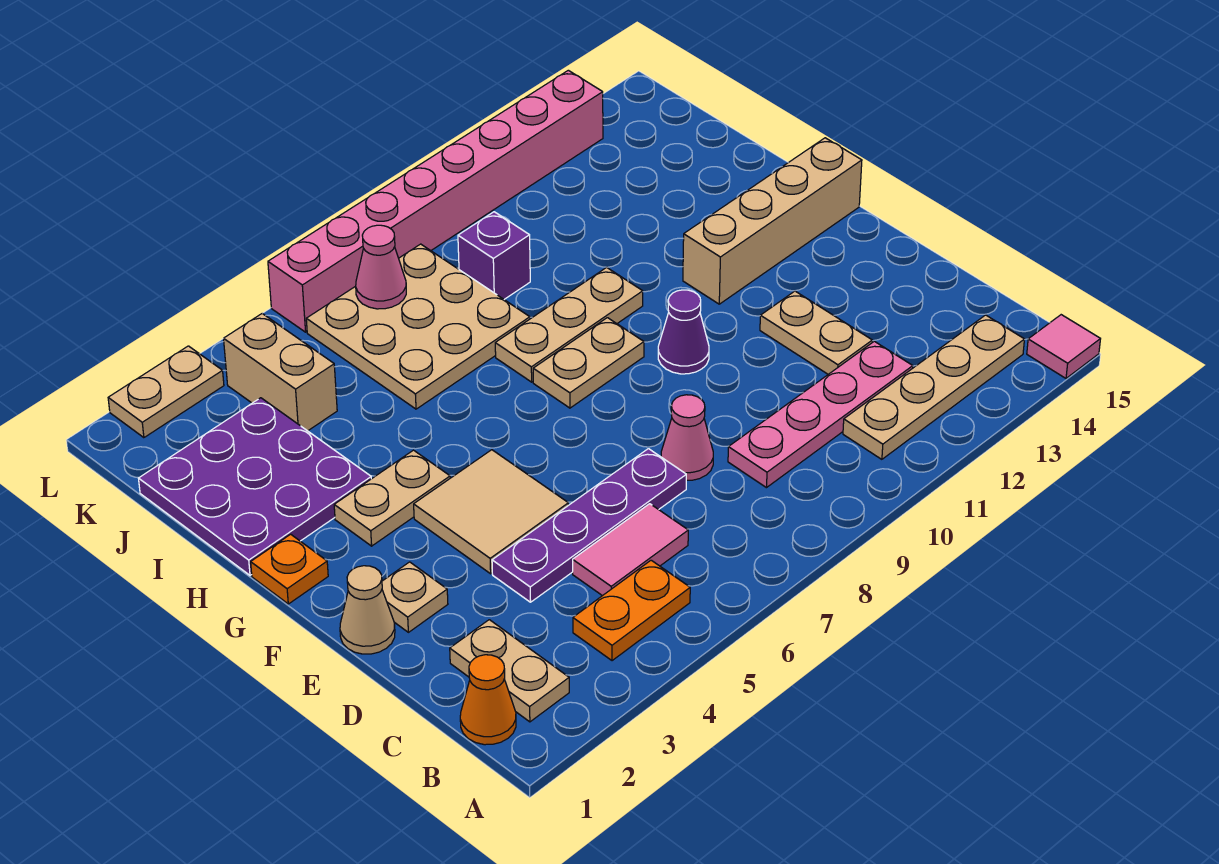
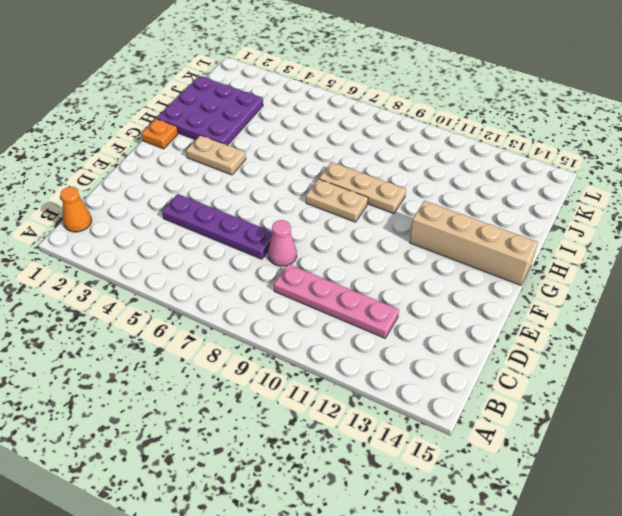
none -> pink 1x1 tile [1027,315,1100,378]
none -> tan 1x2 plate [450,620,569,722]
none -> orange 1x2 plate [573,560,690,661]

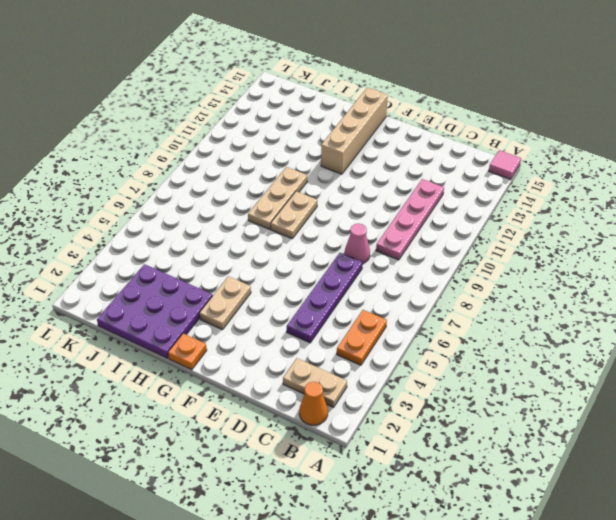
none -> tan 1x4 plate [843,315,1024,459]
none -> pink 1x2 tile [573,504,688,596]
none -> tan 1x2 plate [760,291,872,374]

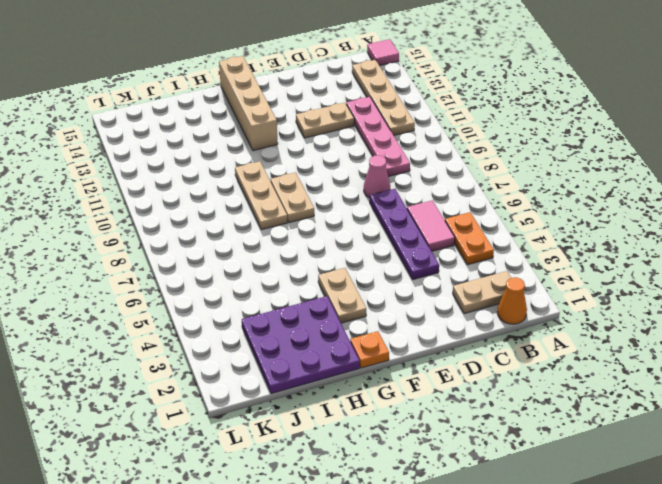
none -> tan 1x1 cone [340,566,395,654]
none -> tan 1x1 plate [382,562,448,632]
none -> tan 2x2 tile [414,450,568,574]

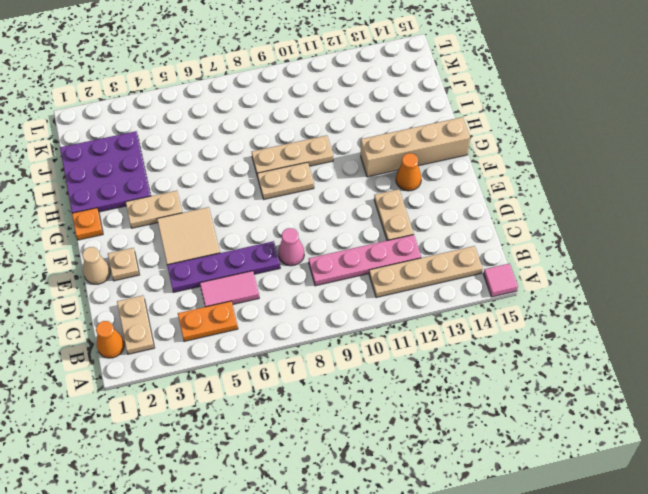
orange 1x1 cone [396,153,421,191] -> none
none -> purple 1x1 cone [658,290,709,374]
none -> tan 3x3 plate [306,244,530,409]
none -> tan 1x2 brick [224,313,337,431]

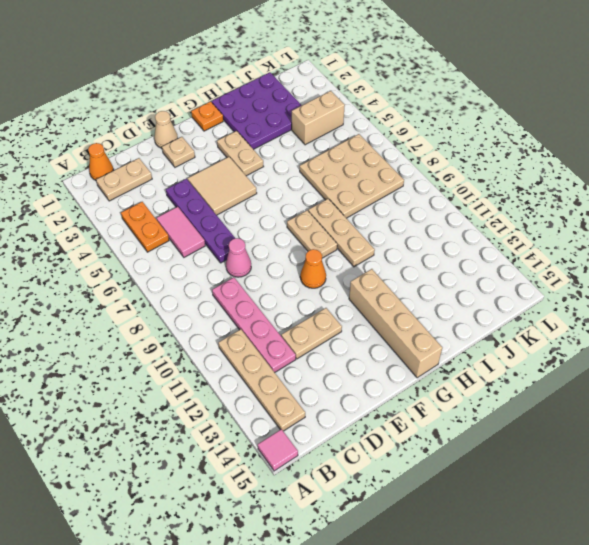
orange 1x1 cone [300,249,326,288] -> purple 1x1 cone [658,290,709,374]
none -> purple 1x1 brick [458,212,530,299]
none -> tan 1x2 plate [108,346,224,438]
none -> pink 1x8 brick [268,70,603,332]

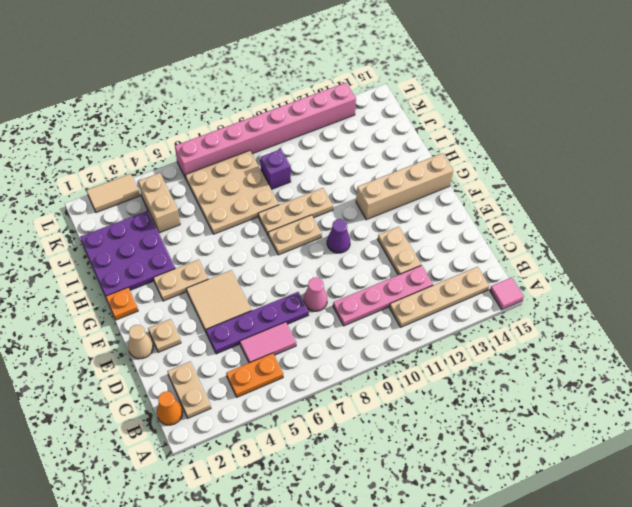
tan 1x2 tile [87,174,140,213] -> tan 1x2 plate [108,346,224,438]
none -> pink 1x1 cone [356,225,406,309]

